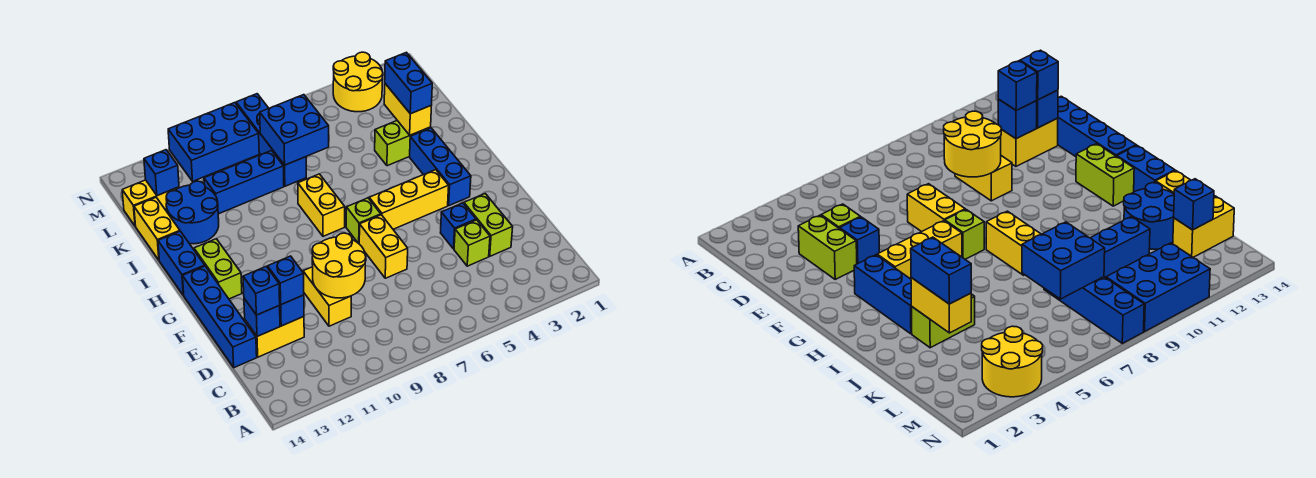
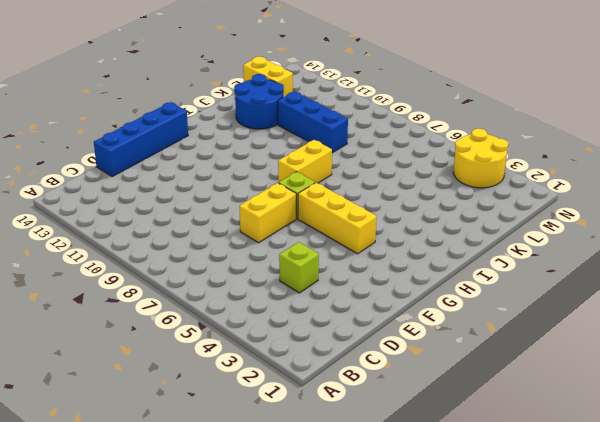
none -> lime 1x2 brick [464,194,513,256]
none -> yellow 1x2 brick [303,267,351,326]
none -> yellow 1x2 brick [245,317,304,357]
none -> blue 1x1 brick [441,203,476,249]

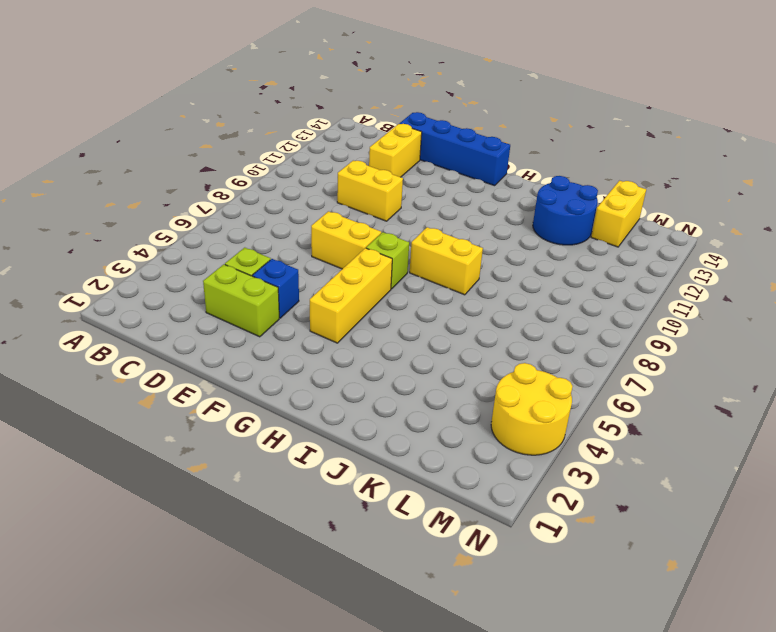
none -> blue 1x3 brick [410,128,471,205]
none -> lime 1x2 brick [194,239,242,299]
none -> blue 1x2 brick [158,231,205,295]
none -> lime 1x2 brick [375,121,431,166]

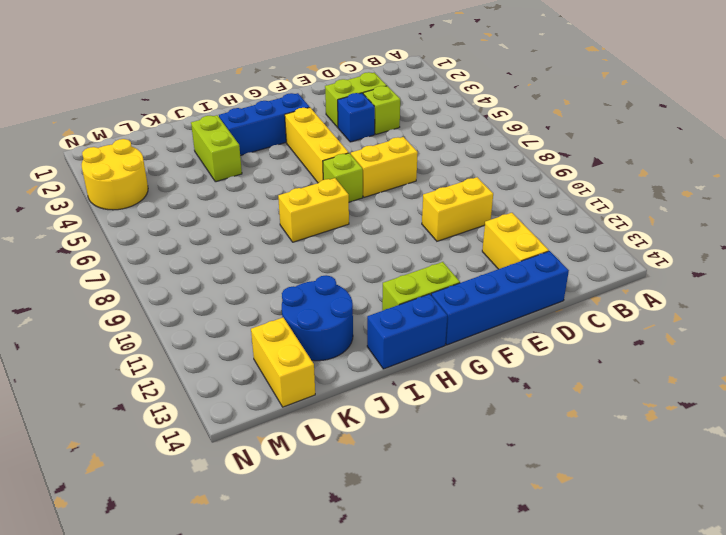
none -> yellow 1x2 brick [134,198,180,260]
none -> blue 1x4 brick [236,94,306,186]
none -> blue 1x3 brick [204,151,284,214]
none -> blue 2x3 brick [168,103,259,181]

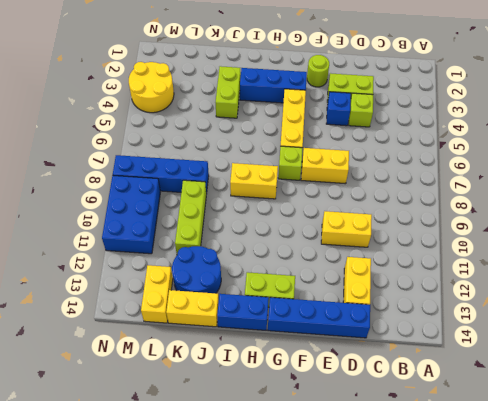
lime 1x1 round brick [307,55,329,87] -> none
lime 1x3 brick [175,180,206,255] -> blue 1x3 brick [204,151,284,214]
none -> yellow 2x2 round brick [312,233,366,298]
none -> blue 1x1 brick [279,295,304,326]
none -> blue 1x1 brick [244,299,280,336]
none -> yellow 1x2 brick [384,84,431,135]

